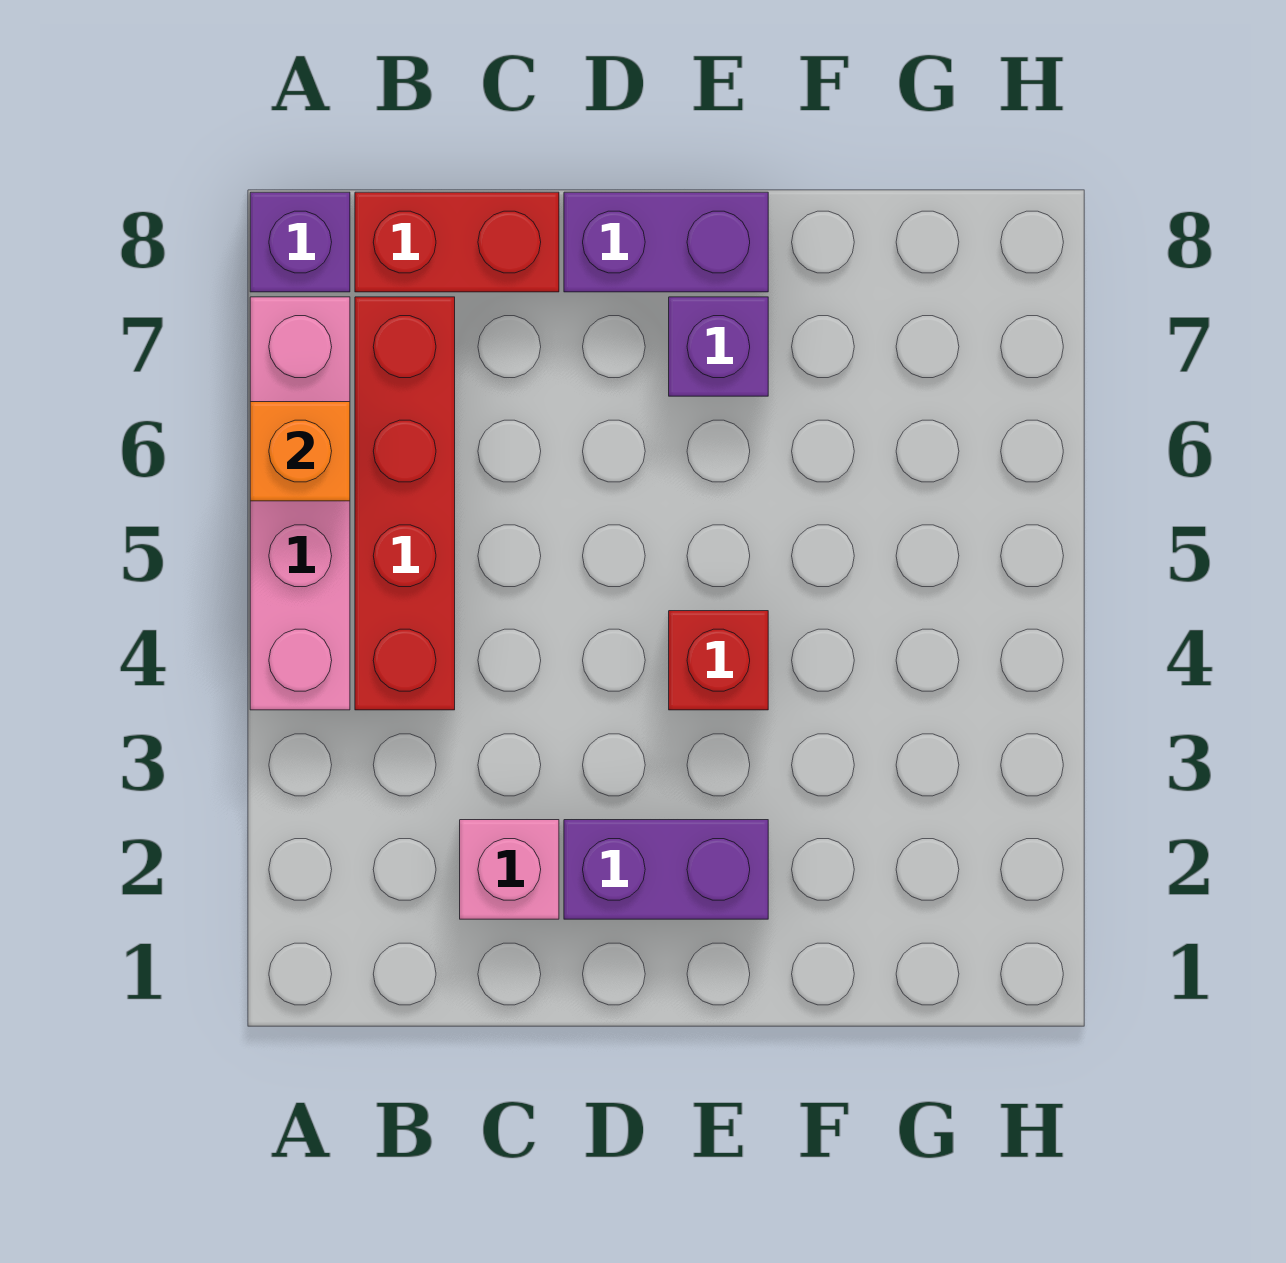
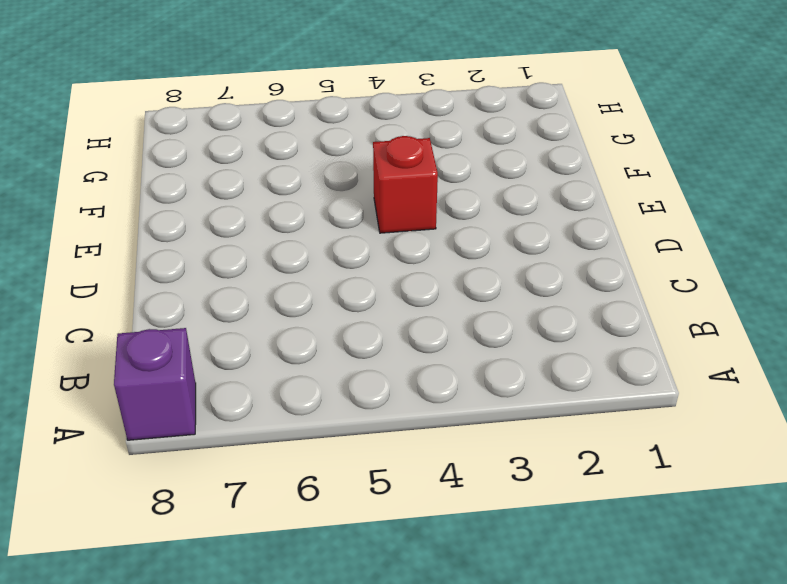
none -> pink 1x4 brick [250,297,350,710]
none -> red 1x4 brick [355,297,455,710]

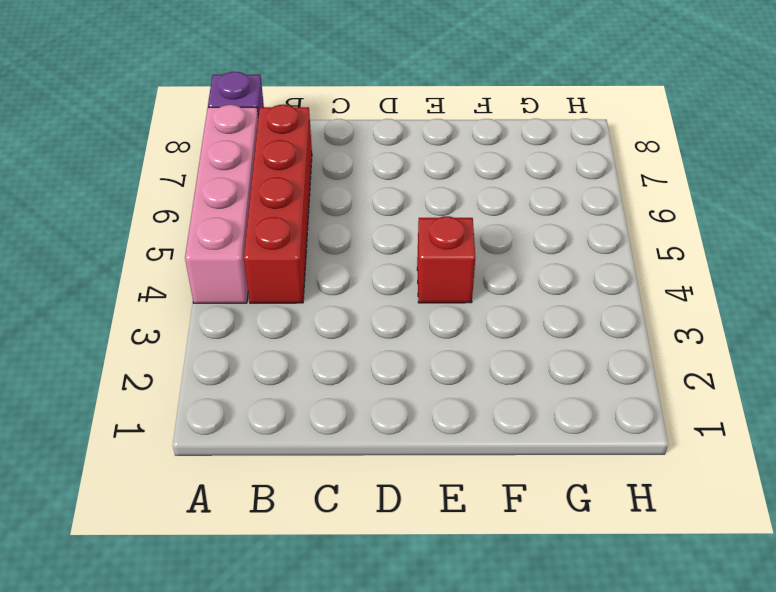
none -> red 1x2 brick [355,192,559,292]
none -> pink 1x1 brick [460,820,559,919]

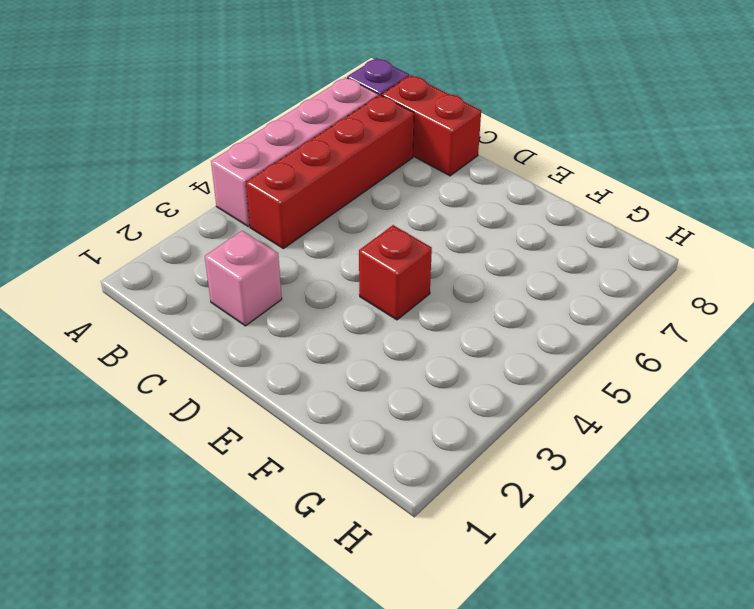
none -> purple 1x2 brick [564,820,768,919]
none -> purple 1x2 brick [564,192,768,292]

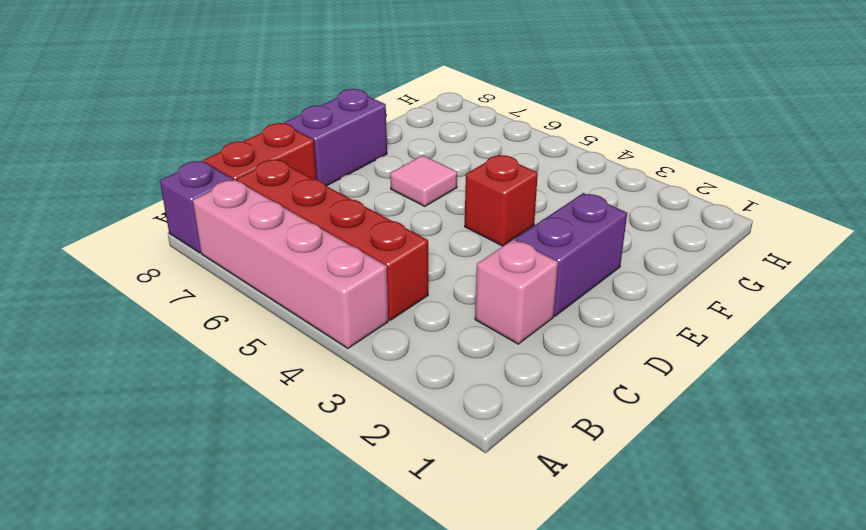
pink 1x1 tile [390,155,457,206] -> none
none -> purple 1x1 brick [669,297,768,396]
none -> orange 1x1 brick [250,402,350,501]

